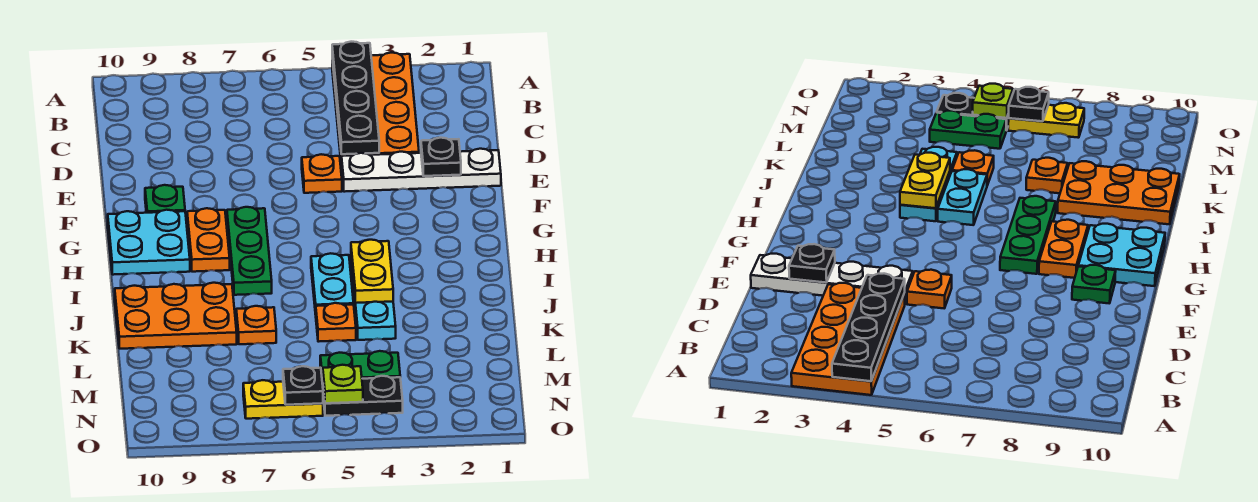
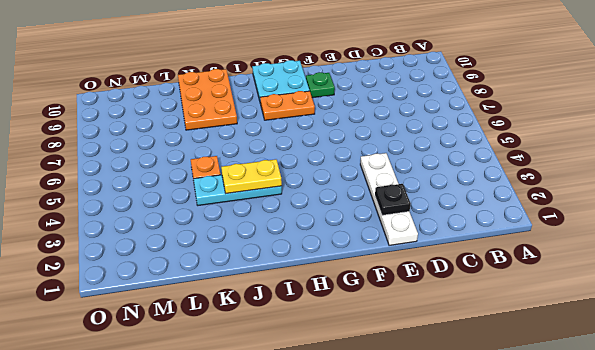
none -> orange 2x4 plate [332,53,419,166]
none -> orange 1x1 plate [302,154,342,193]
none -> green 1x3 plate [227,207,272,295]

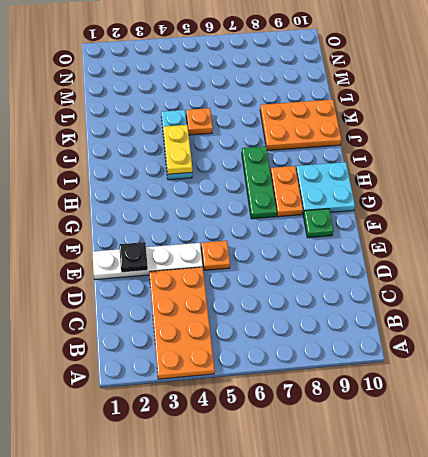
none -> cyan 1x2 plate [311,253,354,314]
none -> orange 1x1 plate [236,306,276,344]
none -> green 1x2 plate [320,351,400,384]

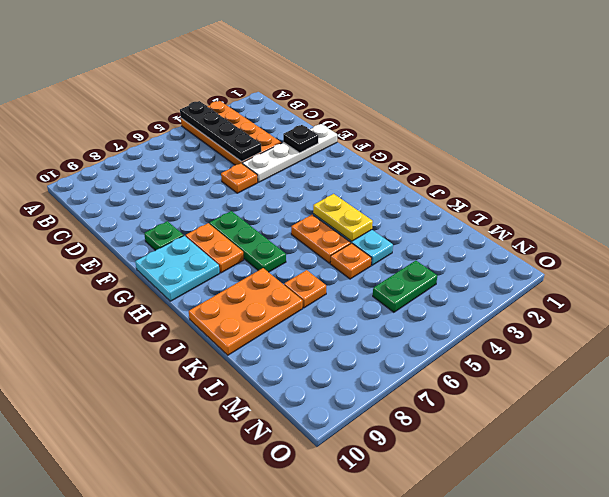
orange 1x2 plate [291,215,351,263] -> cyan 1x2 plate [311,253,354,314]
none -> black 1x2 plate [323,376,403,416]
none -> yellow 1x2 plate [243,380,323,419]
none -> lime 1x1 plate [323,365,363,403]

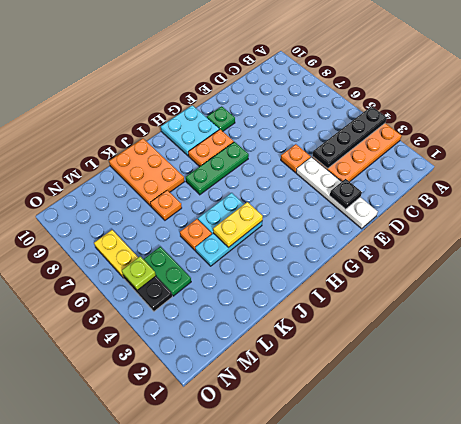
none -> black 1x1 plate [283,366,323,405]

